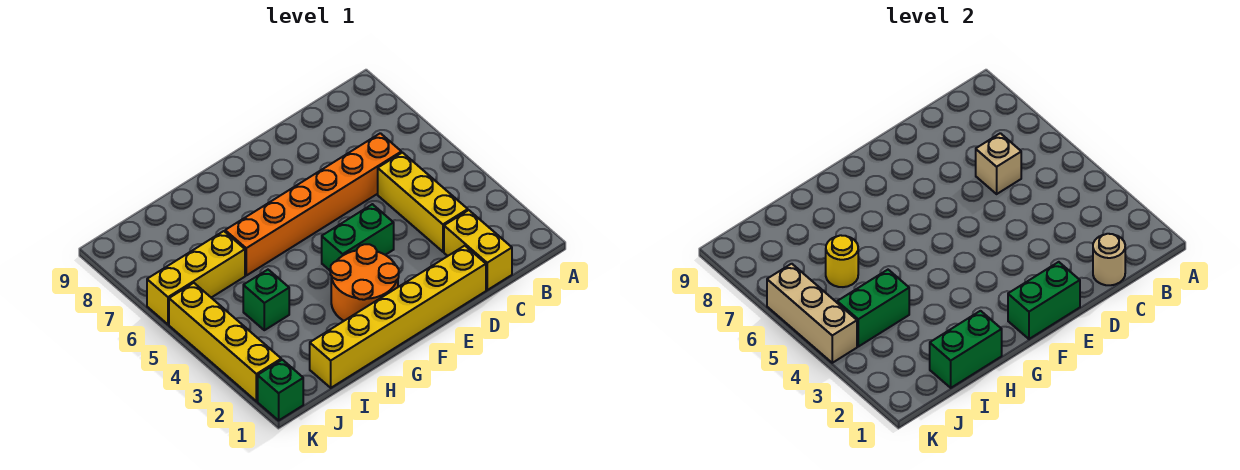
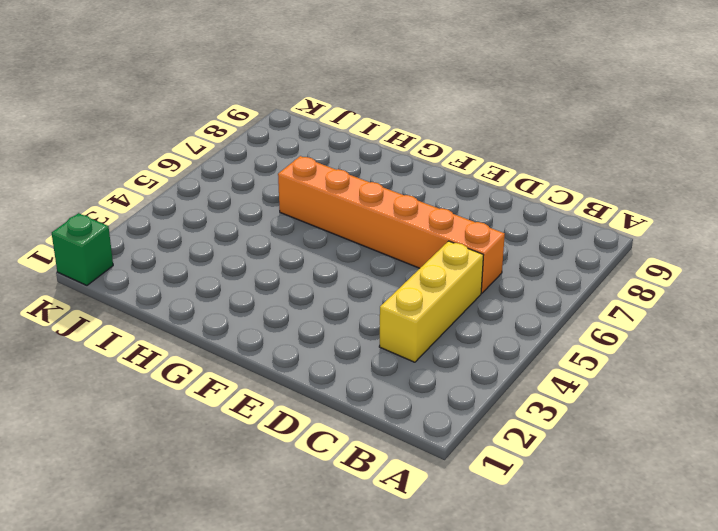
none -> yellow 1x2 brick [444,210,512,290]
none -> yellow 1x6 brick [310,246,486,388]
none -> green 1x2 brick [322,204,394,270]

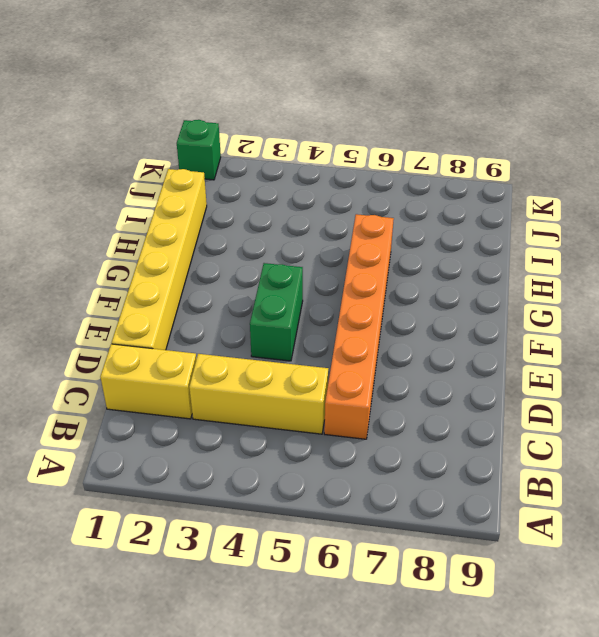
none -> orange 2x2 round brick [330,244,399,321]
none -> green 1x1 brick [243,270,289,330]
none -> yellow 1x3 brick [147,231,245,324]

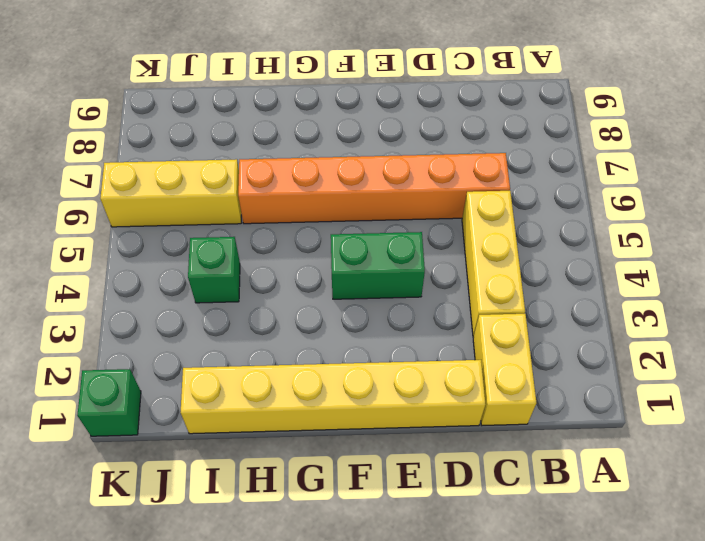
none -> orange 2x2 round brick [330,244,399,321]
none -> yellow 1x4 brick [169,283,281,401]
none -> tan 1x1 round brick [1093,234,1125,285]

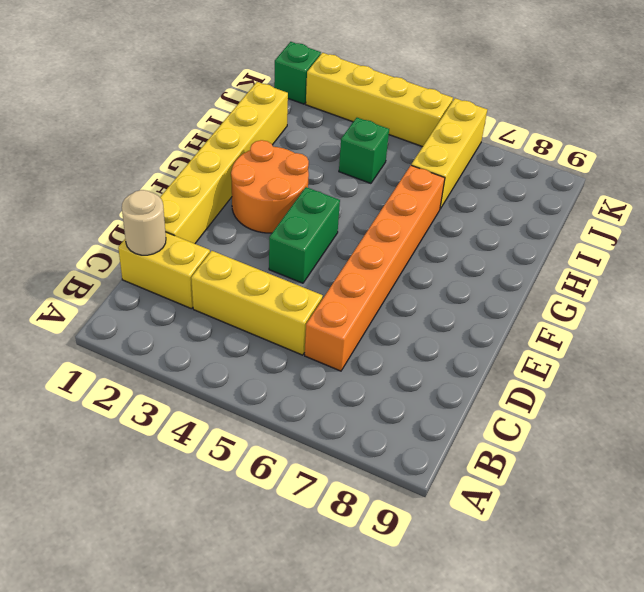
none -> tan 1x1 brick [976,133,1021,194]
none -> green 1x2 brick [1008,262,1080,339]
none -> green 1x2 brick [930,311,1002,388]

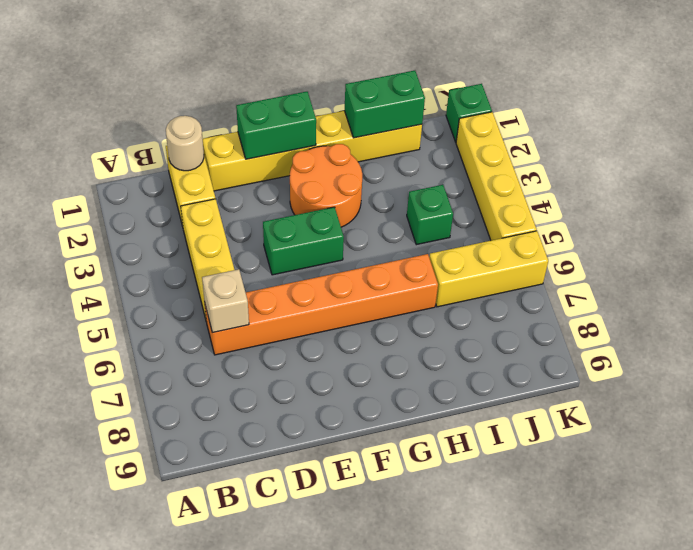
none -> green 1x2 brick [837,270,909,347]
none -> yellow 1x1 round brick [826,235,858,287]
none -> tan 1x3 brick [767,264,857,363]

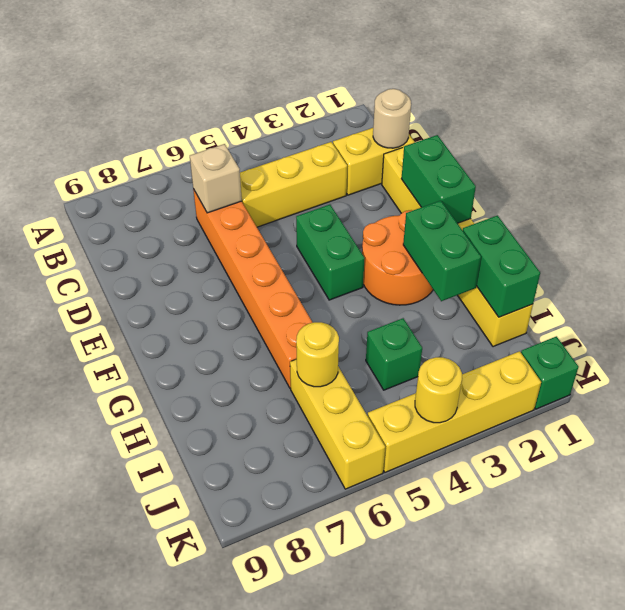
green 1x2 brick [403,201,481,301] -> green 1x2 brick moved to [837,270,909,347]
yellow 1x1 round brick [415,357,462,423] -> tan 1x3 brick [767,264,857,363]

